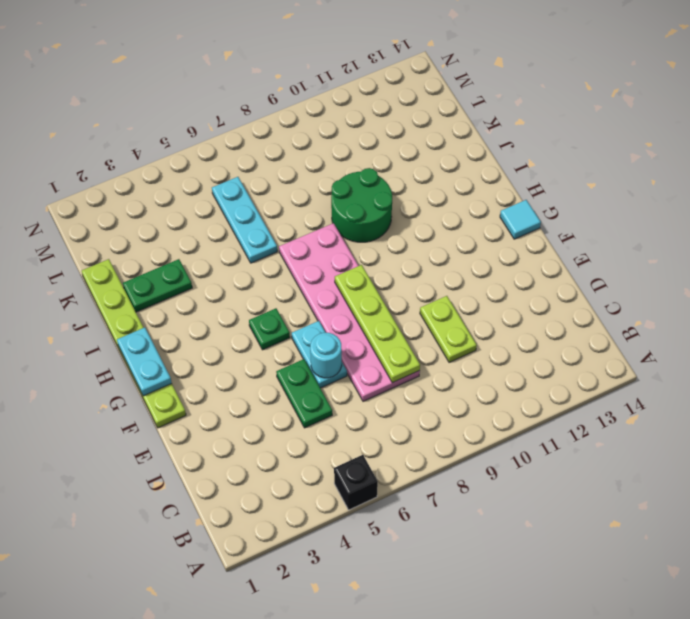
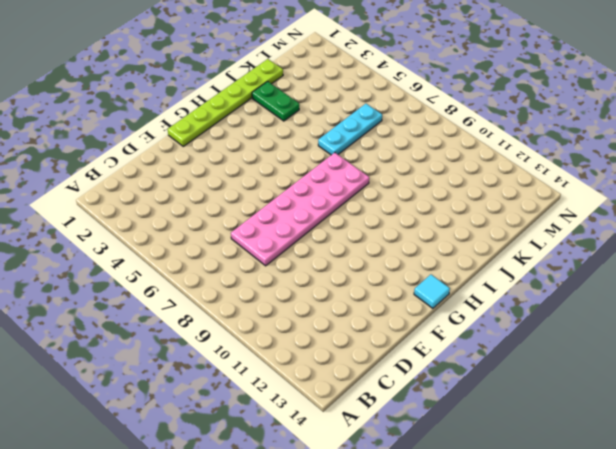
none -> black 1x1 brick [334,455,378,510]
none -> green 1x2 plate [276,359,332,428]
none -> lime 1x2 plate [420,296,477,362]

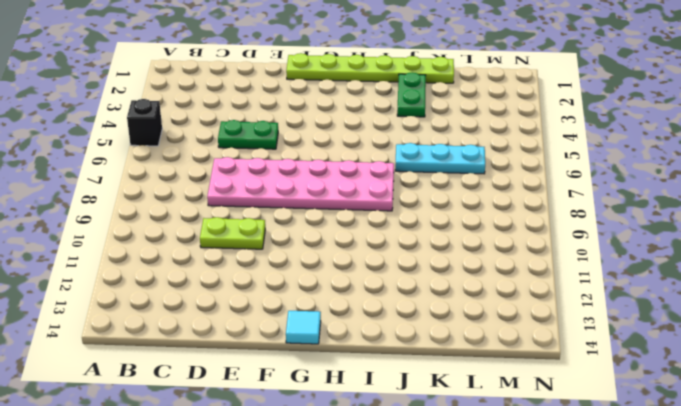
none -> cyan 1x2 plate [292,321,347,388]
none -> green 1x1 plate [249,308,290,350]
none -> green 2x2 round brick [331,168,392,242]

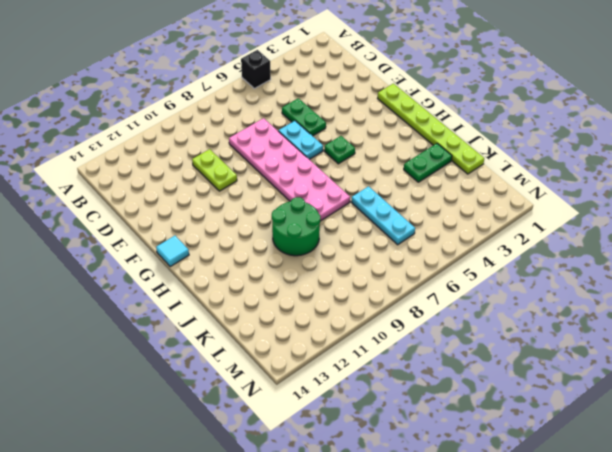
none -> lime 1x4 plate [335,265,420,383]
none -> cyan 1x1 round brick [310,333,342,378]
none -> cyan 1x2 plate [117,328,172,396]

